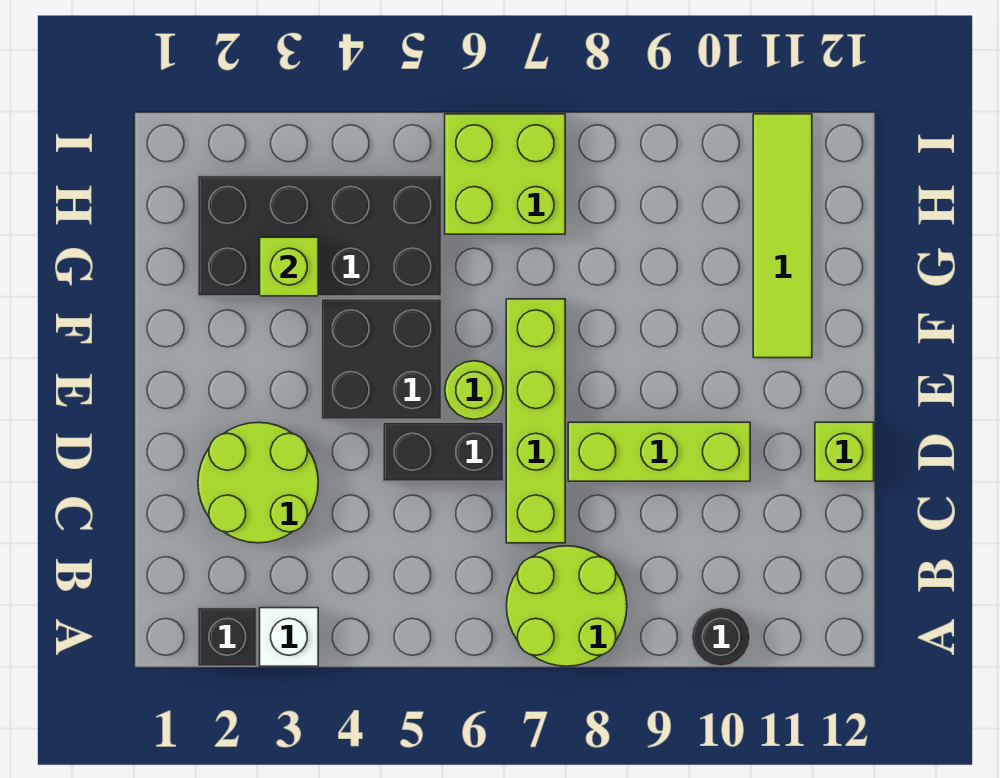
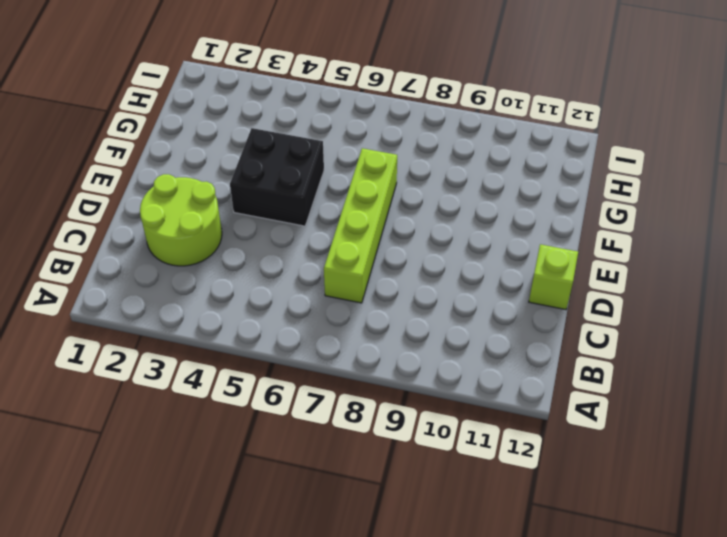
none -> black 1x1 brick [198,608,257,666]
none -> white 1x1 brick [260,608,318,666]
none -> lime 2x2 round brick [507,546,627,666]

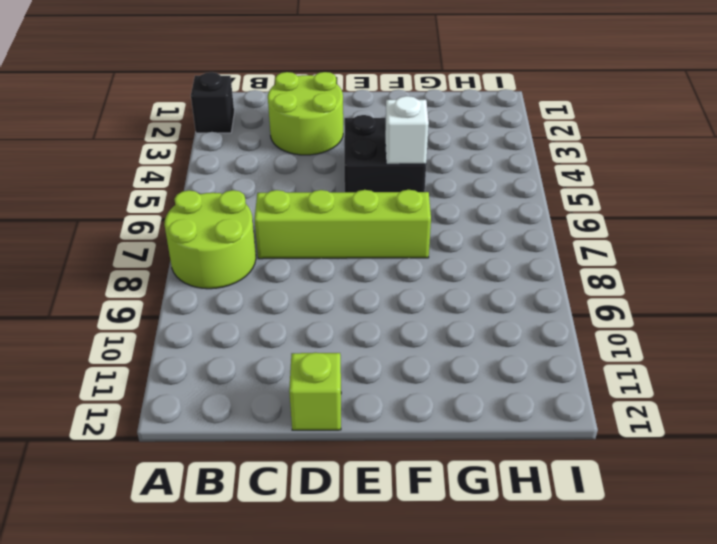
white 1x1 brick [385,96,429,164] -> white 1x1 brick moved to [260,608,318,666]
none -> black 1x1 round brick [692,608,750,666]
none -> black 1x2 brick [383,422,504,481]
none -> lime 1x3 brick [568,422,750,481]

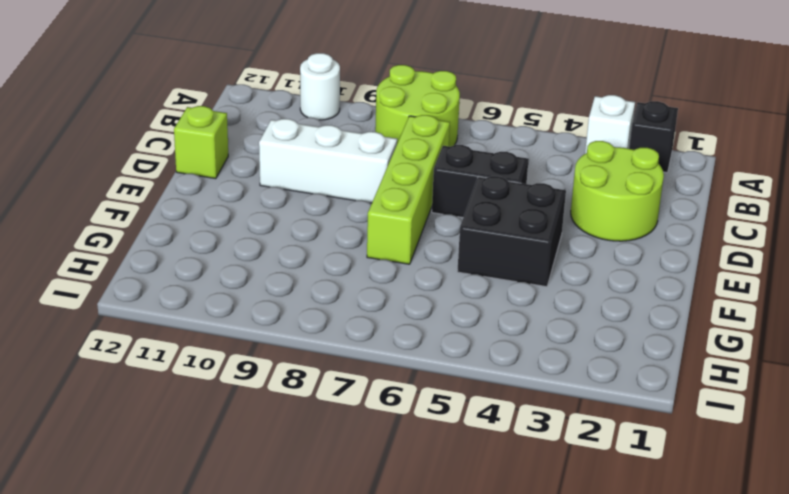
white 1x1 round brick [300,53,340,120] -> black 1x1 round brick [692,608,750,666]
white 1x3 brick [259,119,397,203] -> lime 1x3 brick [568,422,750,481]
none -> lime 1x1 round brick [445,361,503,419]
none -> lime 1x4 tile [753,114,812,358]
none -> black 2x4 brick [198,176,442,296]

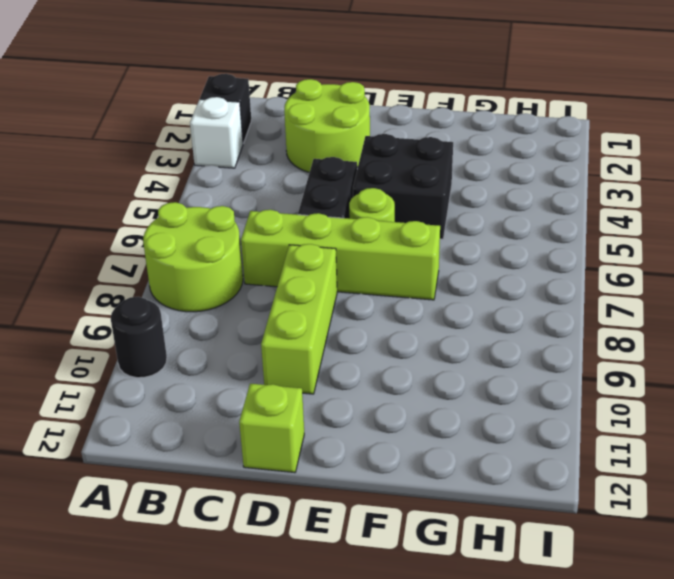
none -> lime 1x4 tile [753,114,812,358]
none -> black 2x4 brick [198,176,442,296]
none -> lime 2x2 brick [445,114,565,234]

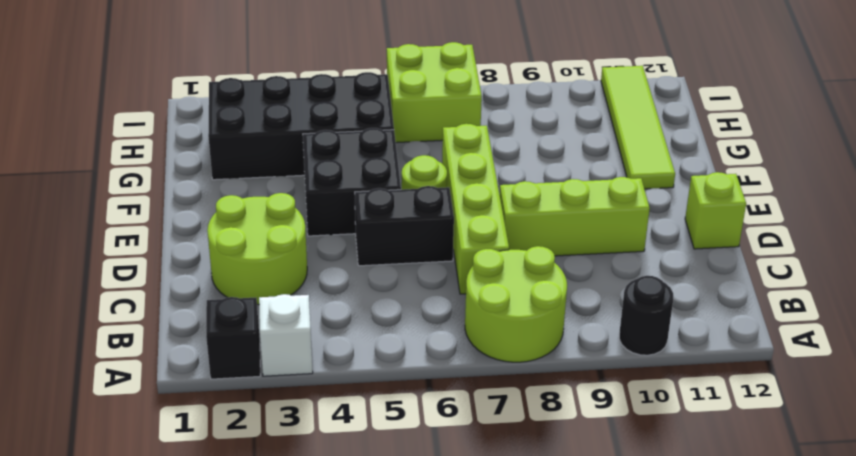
none -> lime 1x1 brick [260,237,318,296]

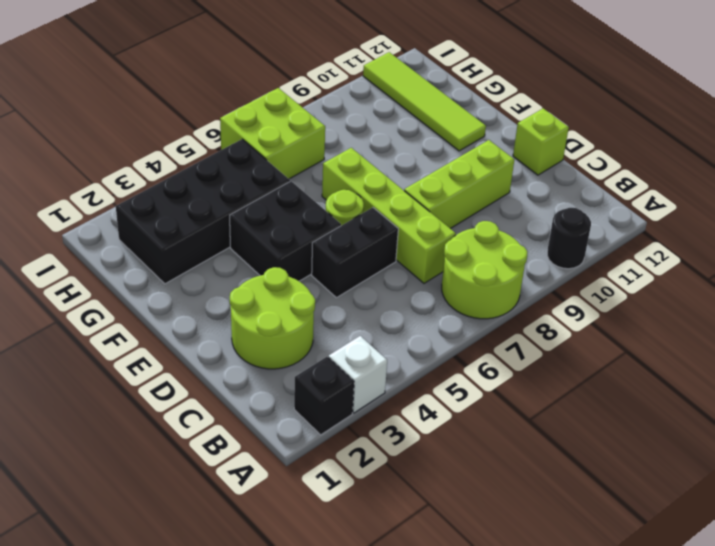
none -> lime 1x1 brick [260,237,318,296]

